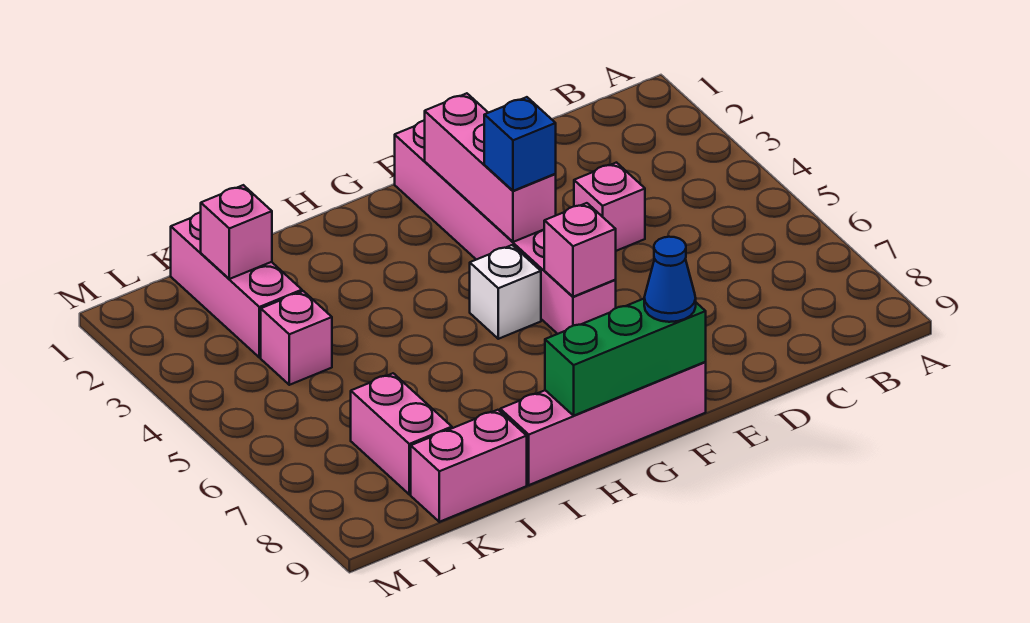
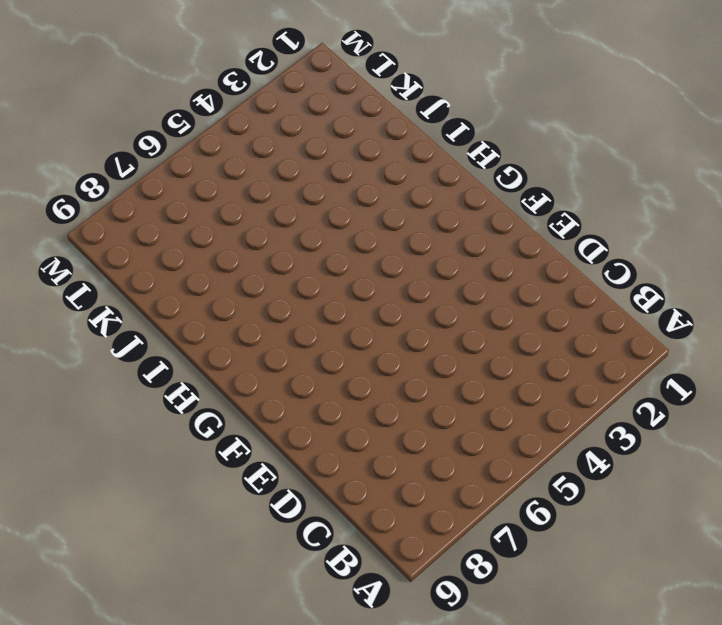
none -> pink 1x1 brick [574,163,645,251]
none -> pink 1x6 brick [395,120,616,334]
none -> pink 1x4 brick [500,362,706,485]

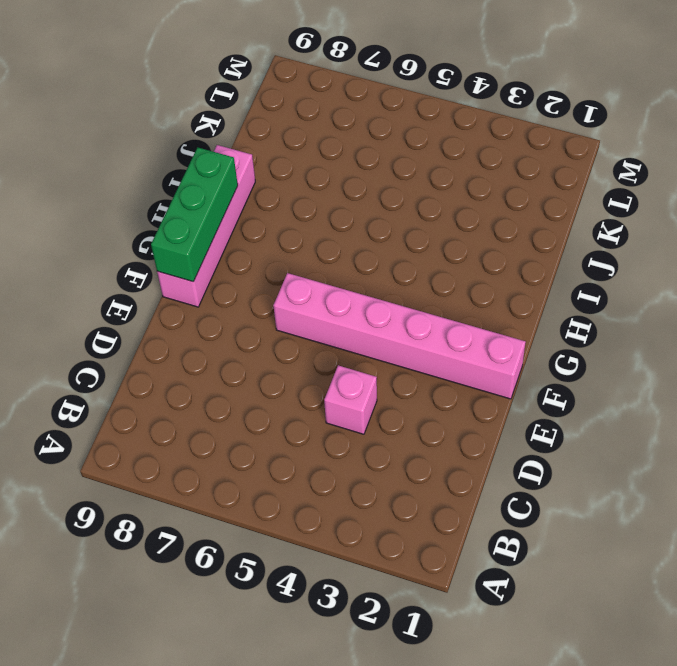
none -> white 1x1 brick [470,245,541,339]
none -> pink 1x2 brick [411,410,527,522]
none -> pink 1x3 brick [171,212,302,357]

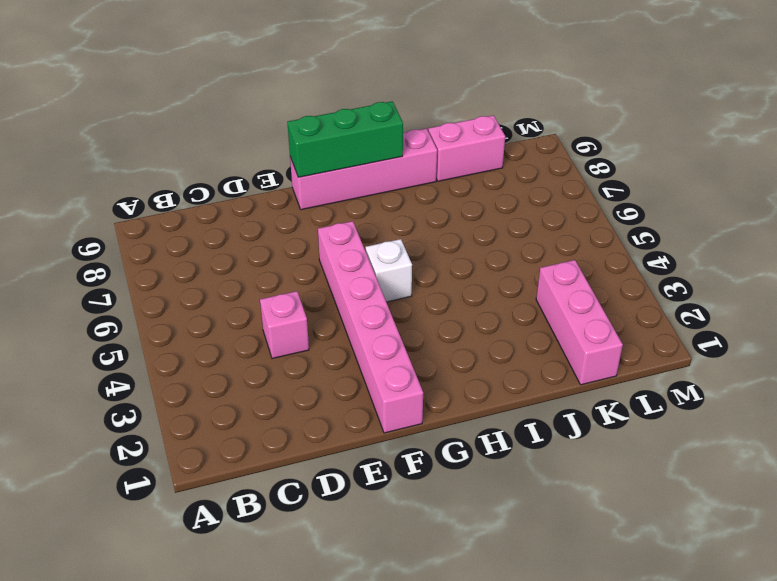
none -> pink 1x1 brick [261,291,332,385]
none -> pink 1x2 brick [351,373,452,494]
none -> pink 1x3 brick [425,93,556,242]

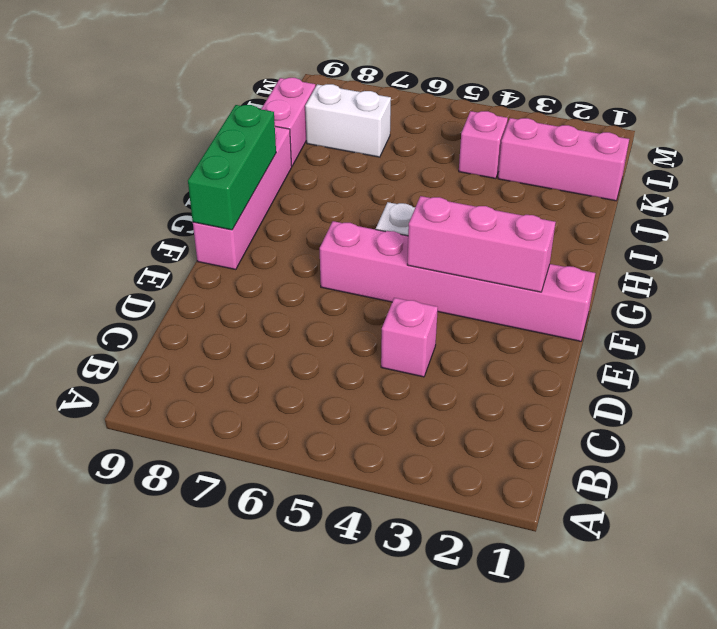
white 1x2 brick [305,84,391,157] -> pink 1x2 brick [351,373,452,494]
none -> pink 1x1 brick [544,203,616,297]
none -> pink 1x1 brick [201,185,272,279]
none -> blue 1x1 brick [484,97,556,191]

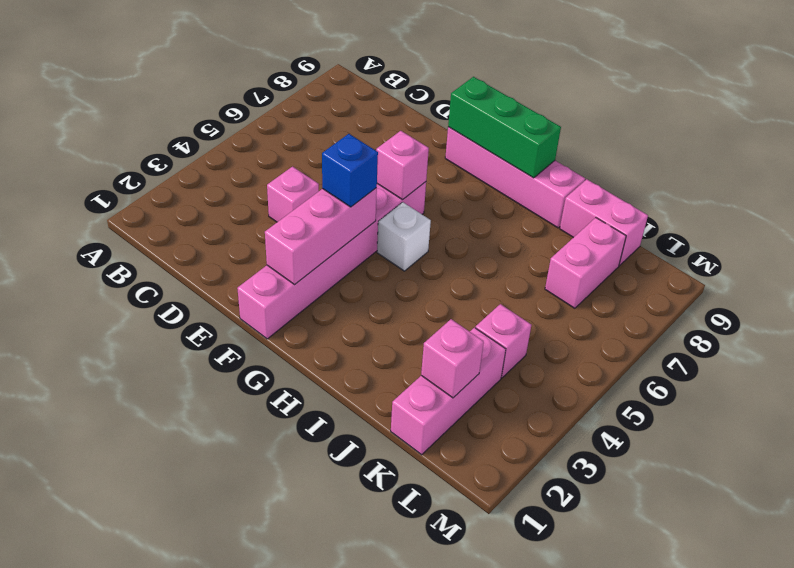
none -> blue 1x1 cone [644,237,696,322]

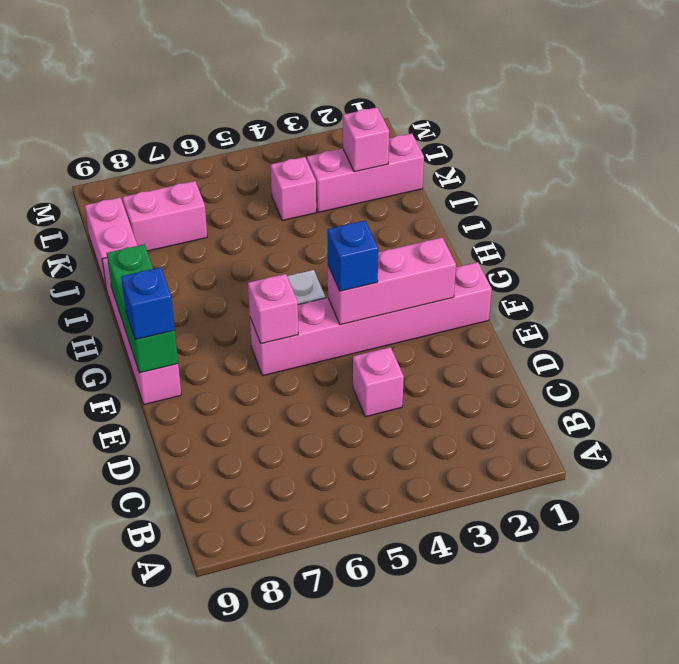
blue 1x1 brick [121,267,175,340] -> blue 1x1 cone [644,237,696,322]

